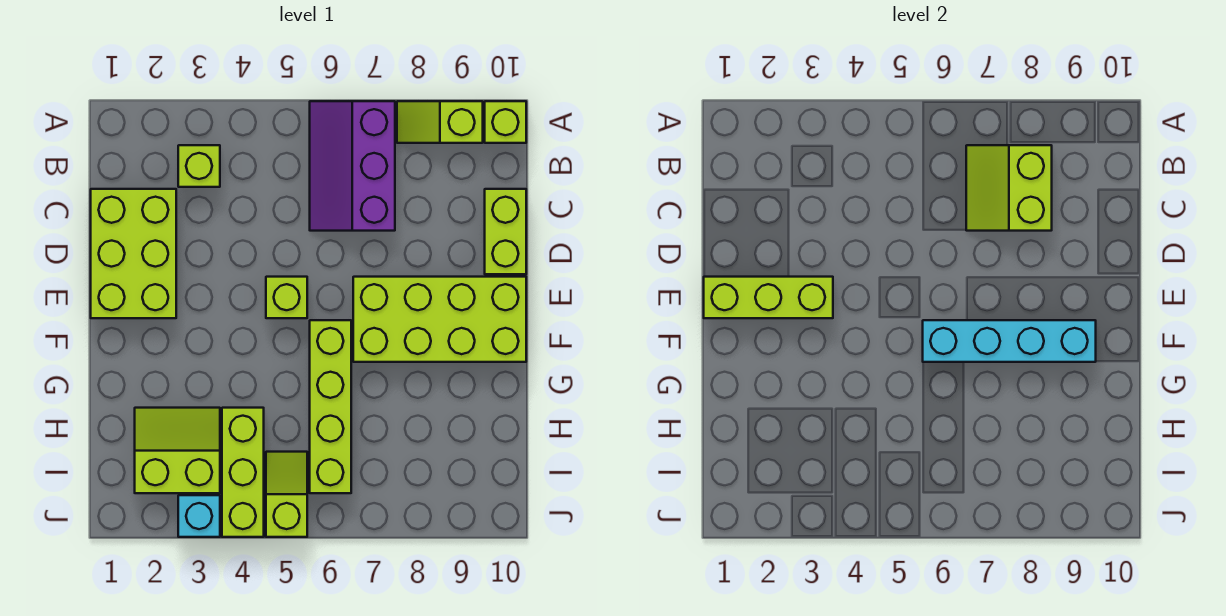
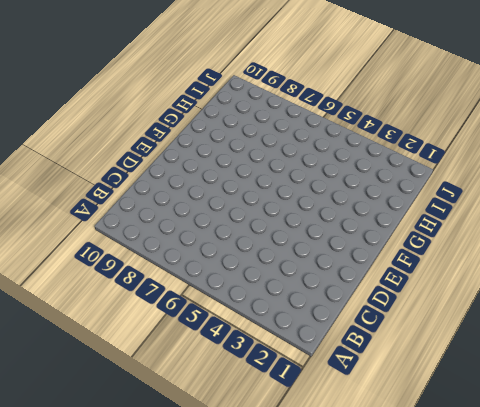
none -> purple 2x3 slope [310,101,395,231]
none -> lime 1x2 slope [397,101,483,143]
none -> lime 1x1 brick [485,101,526,143]

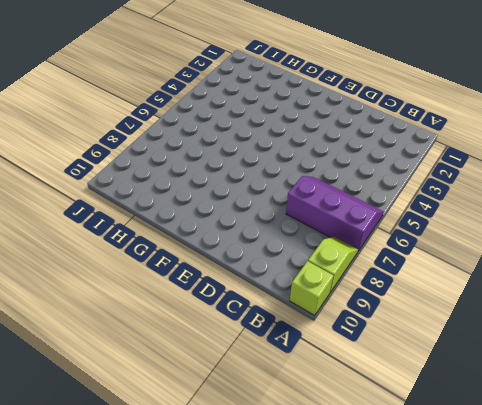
none -> lime 1x1 brick [178,145,220,187]
none -> lime 2x3 brick [91,189,176,318]
none -> lime 1x2 brick [485,189,526,274]

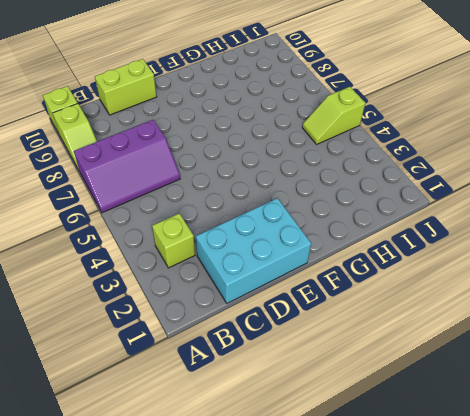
cyan 2x3 brick [196,198,311,303] -> lime 2x3 brick [91,189,176,318]
none -> lime 1x1 brick [266,277,307,318]
none -> lime 2x4 brick [353,277,526,362]
none -> lime 1x4 brick [310,320,351,493]

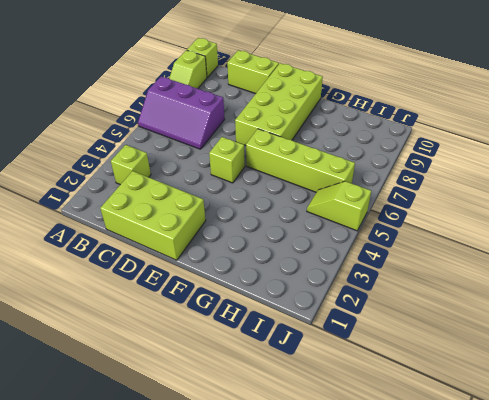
none -> lime 2x2 slope [135,408,220,493]
none -> lime 1x3 brick [222,408,264,537]
none -> cyan 1x1 brick [178,495,220,537]

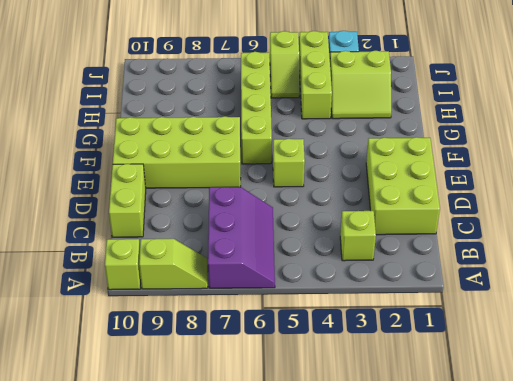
none -> lime 2x2 slope [966,145,1052,231]
none -> lime 1x3 brick [704,277,833,318]
none -> cyan 1x4 brick [923,320,1096,362]

